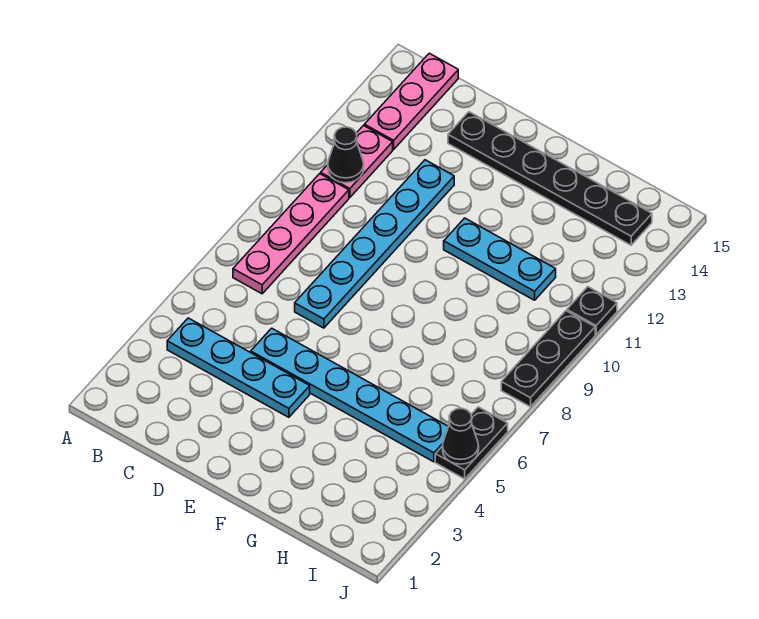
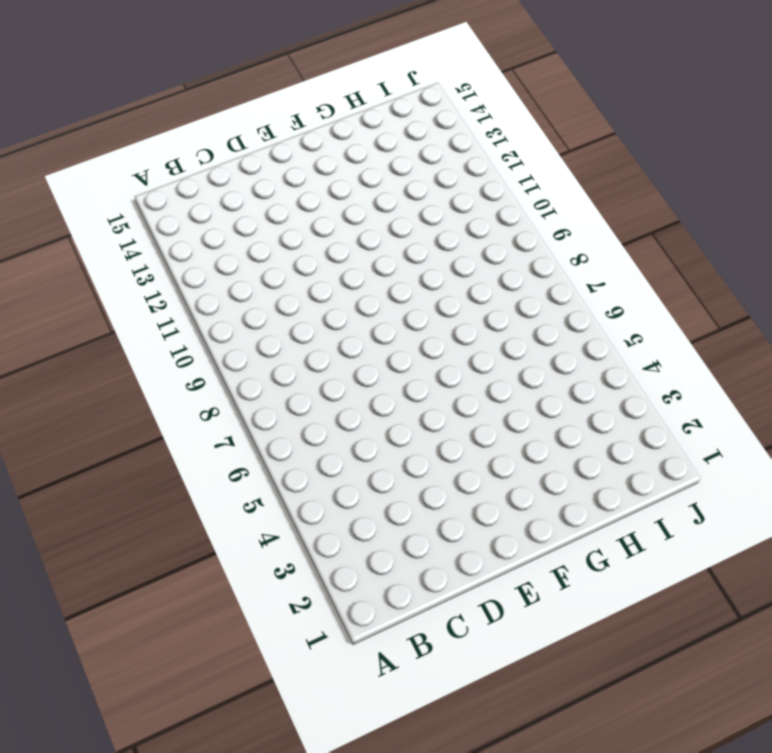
none -> cyan 1x4 plate [167,318,310,417]
none -> pink 1x4 plate [233,174,349,294]
none -> pink 1x2 plate [321,126,393,198]

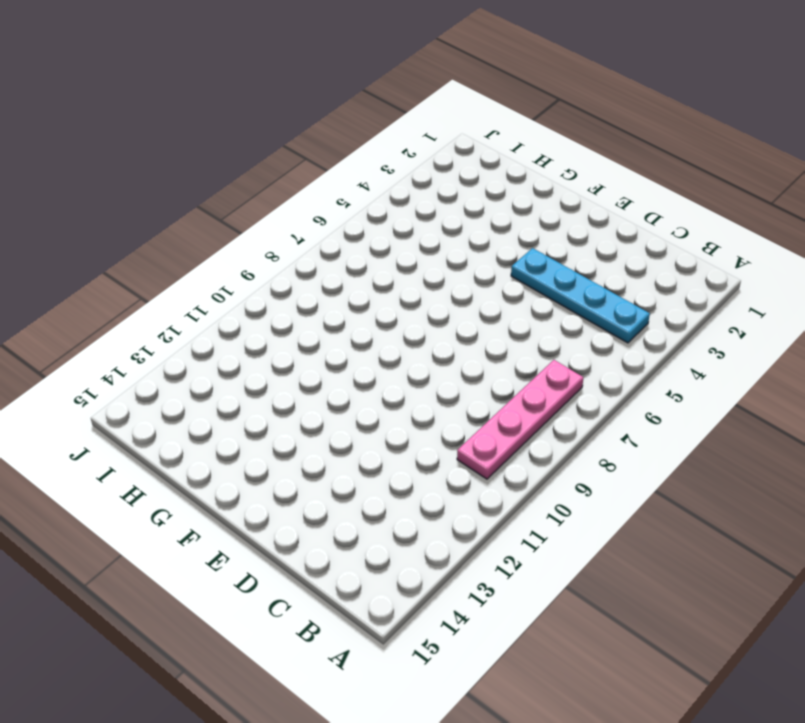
none -> pink 1x2 plate [321,126,393,198]
none -> pink 1x3 plate [364,53,458,149]
none -> cyan 1x6 plate [251,328,448,462]

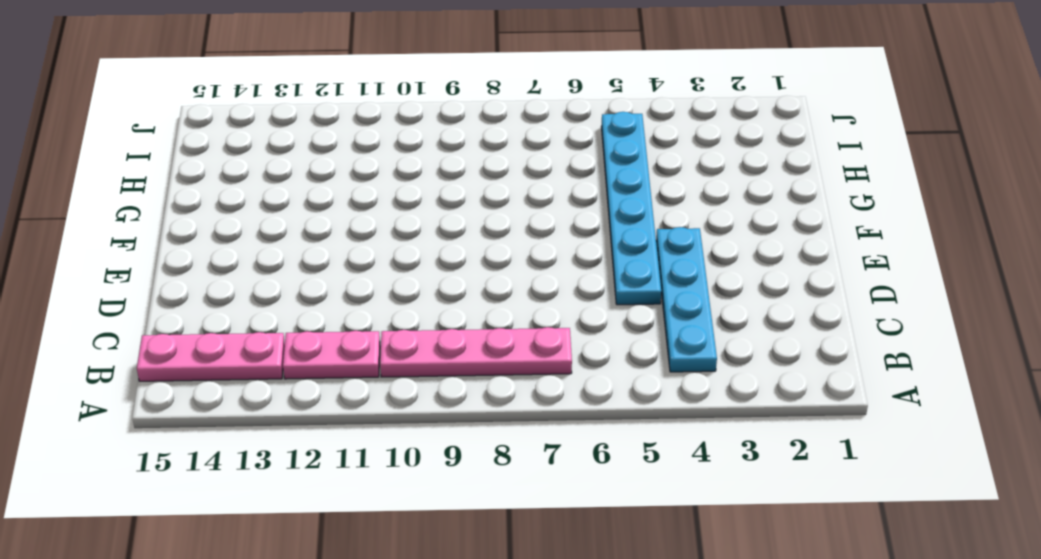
none -> cyan 1x6 plate [295,160,454,328]
none -> black 1x6 plate [448,112,652,245]
none -> cyan 1x3 plate [444,218,556,300]

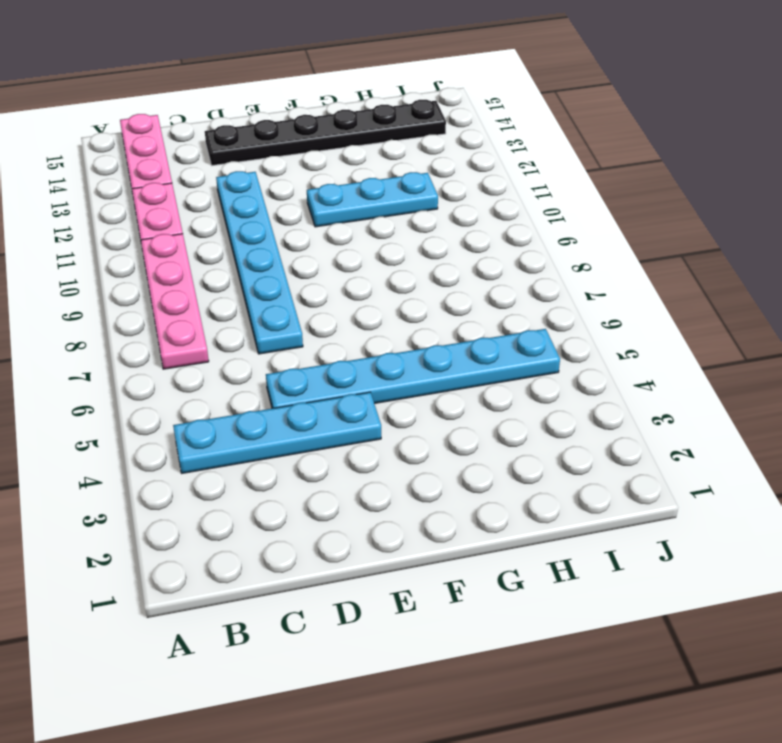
none -> black 1x2 plate [435,407,508,479]
none -> black 1x3 plate [501,311,595,407]
none -> black 1x1 plate [567,287,617,334]

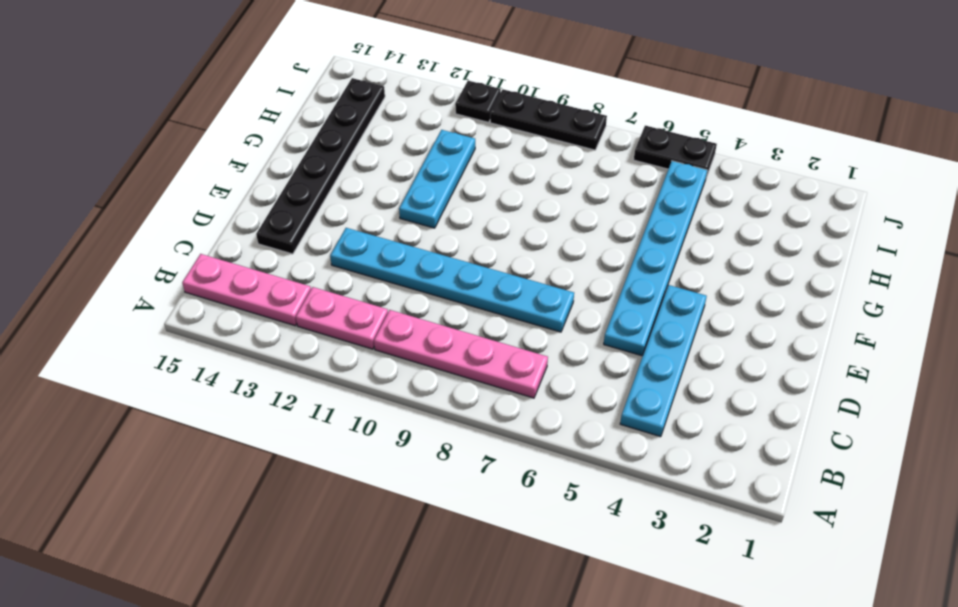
none -> black 1x1 cone [328,127,364,183]
none -> black 1x1 cone [443,408,479,464]

